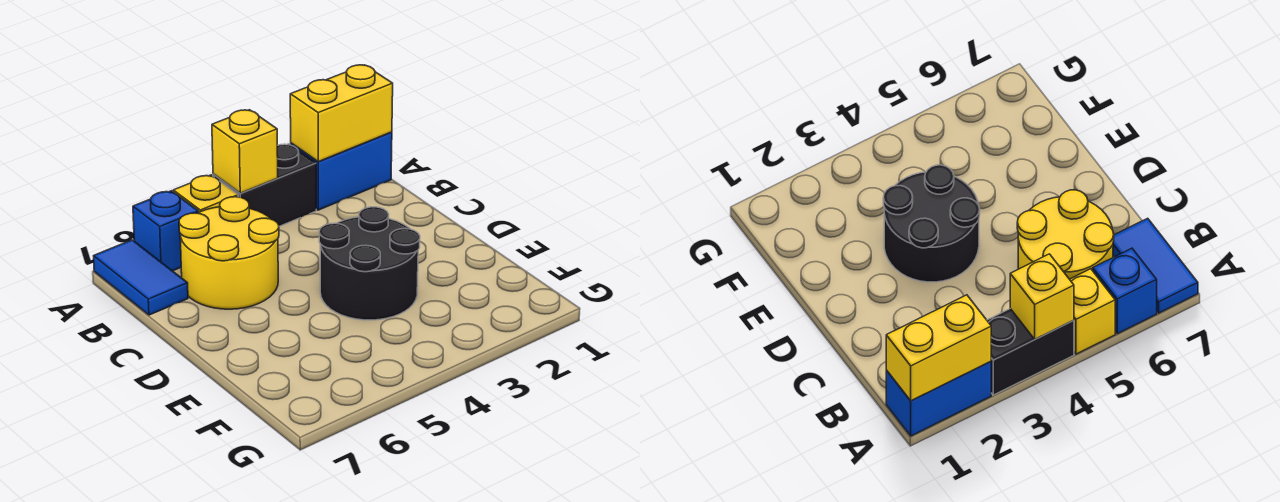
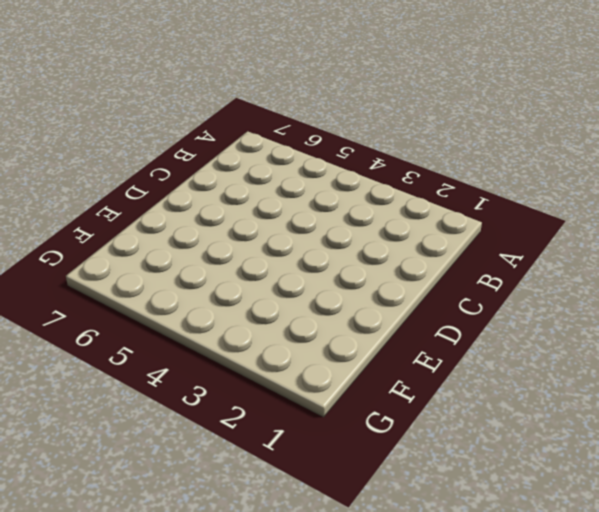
none -> blue 1x2 brick [291,132,392,210]
none -> black 1x2 brick [213,144,316,226]

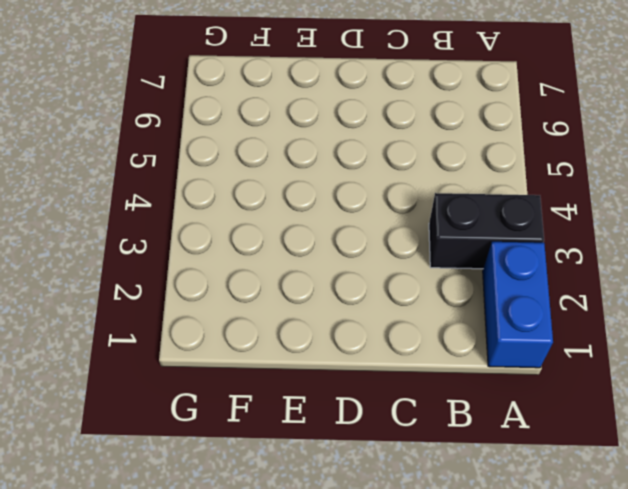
black 1x2 brick [429,193,544,269] -> black 1x2 brick turned to [213,144,316,226]
none -> yellow 1x1 brick [173,175,238,212]
none -> blue 1x1 brick [133,191,198,271]

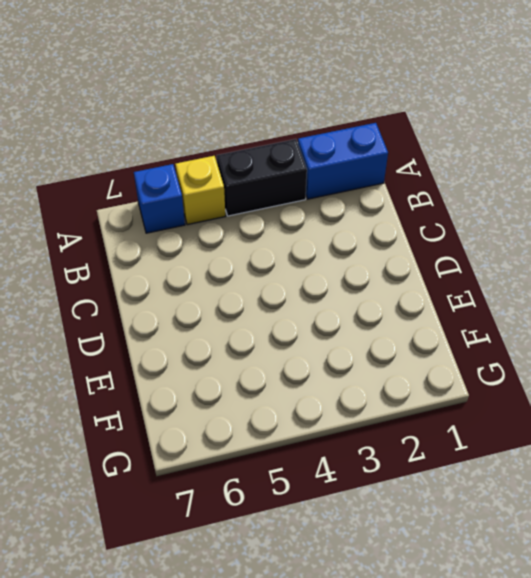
none -> blue 1x2 tile [94,240,188,315]
none -> yellow 2x2 round brick [179,197,279,309]

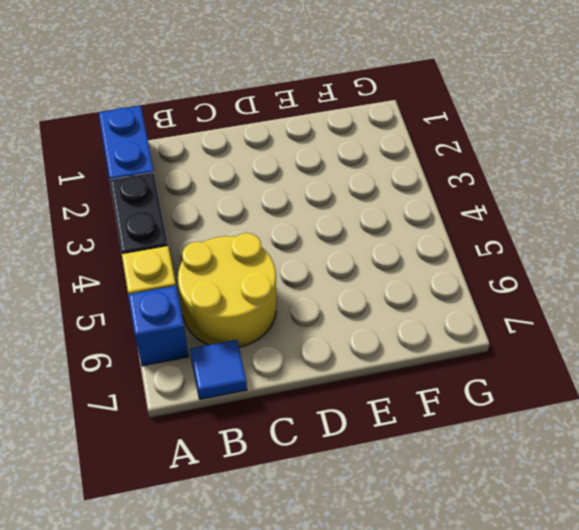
blue 1x1 tile [190,340,247,399] -> blue 1x2 tile [94,240,188,315]
none -> black 2x2 round brick [319,207,420,320]
none -> yellow 1x2 brick [290,65,393,162]

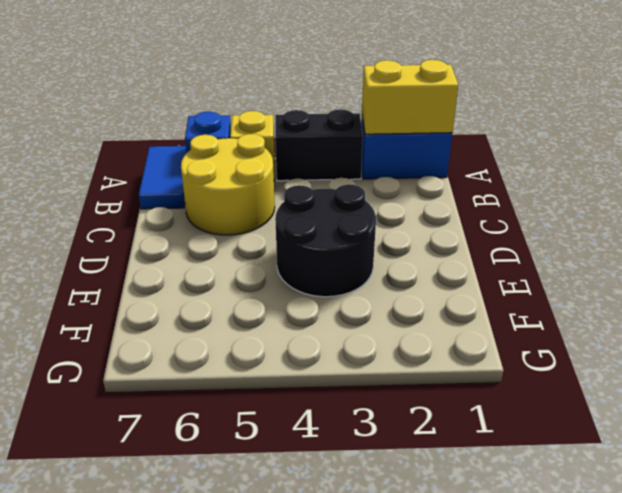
none -> yellow 1x1 brick [212,110,278,193]

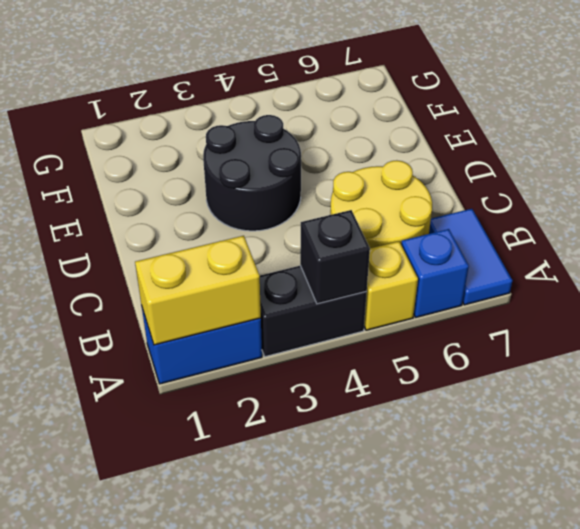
black 1x1 brick [300,210,370,304] -> yellow 1x1 brick [212,110,278,193]

